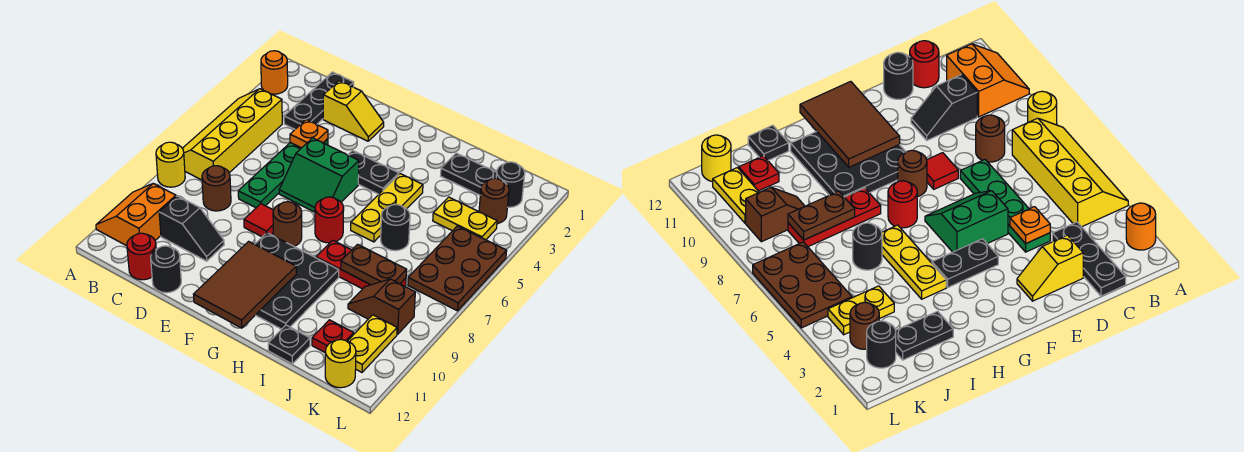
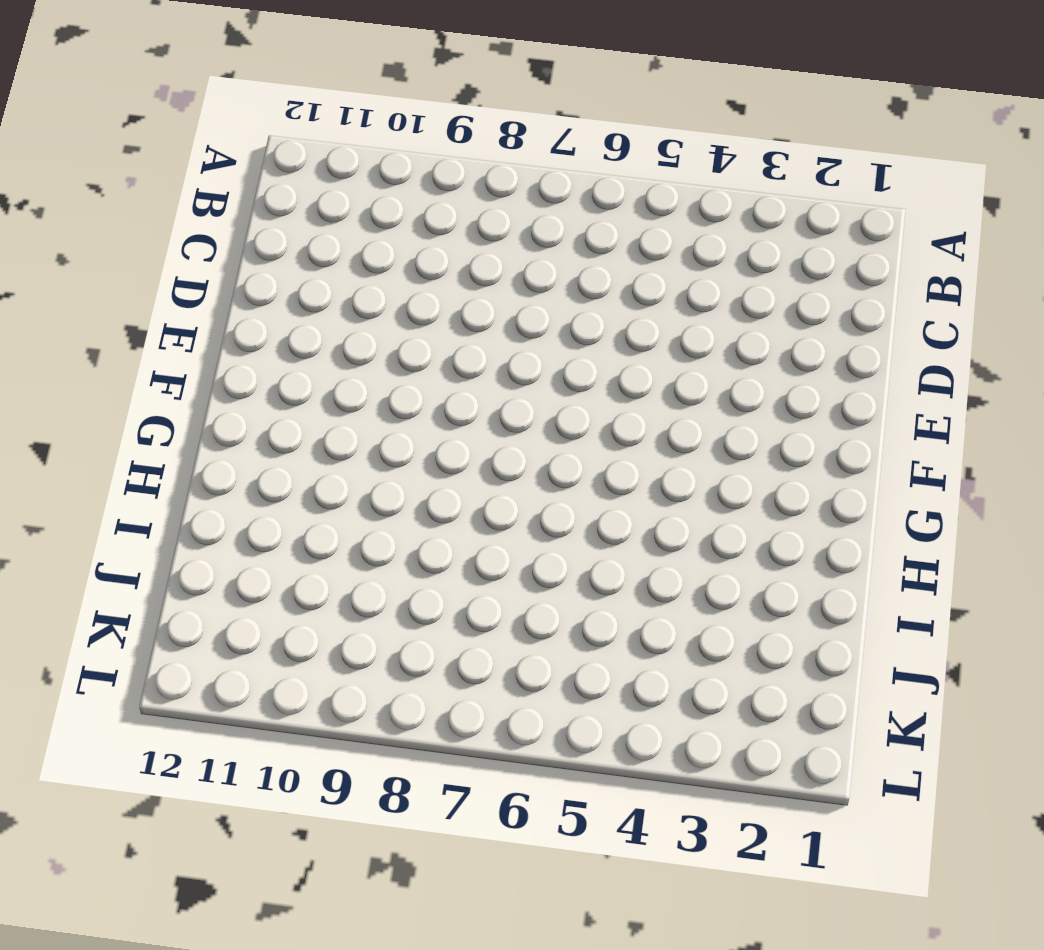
none -> orange 1x1 round brick [261,51,288,94]
none -> yellow 2x4 slope [182,89,282,180]
none -> yellow 1x1 round brick [156,142,185,187]
none -> orange 2x2 slope [96,184,176,246]

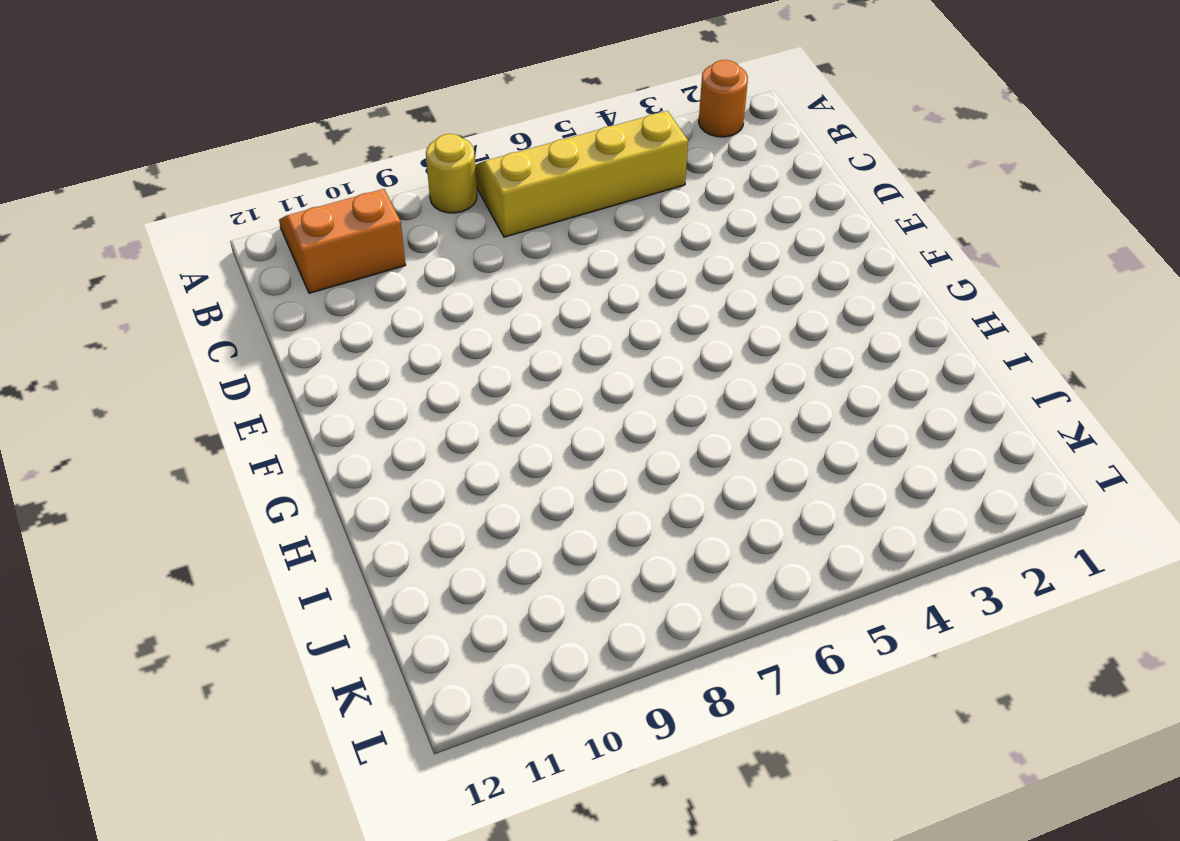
none -> black 1x3 plate [284,72,354,129]
none -> brown 1x1 round brick [202,166,231,211]
none -> black 1x2 slope [159,196,224,261]
none -> red 1x1 round brick [127,233,156,280]

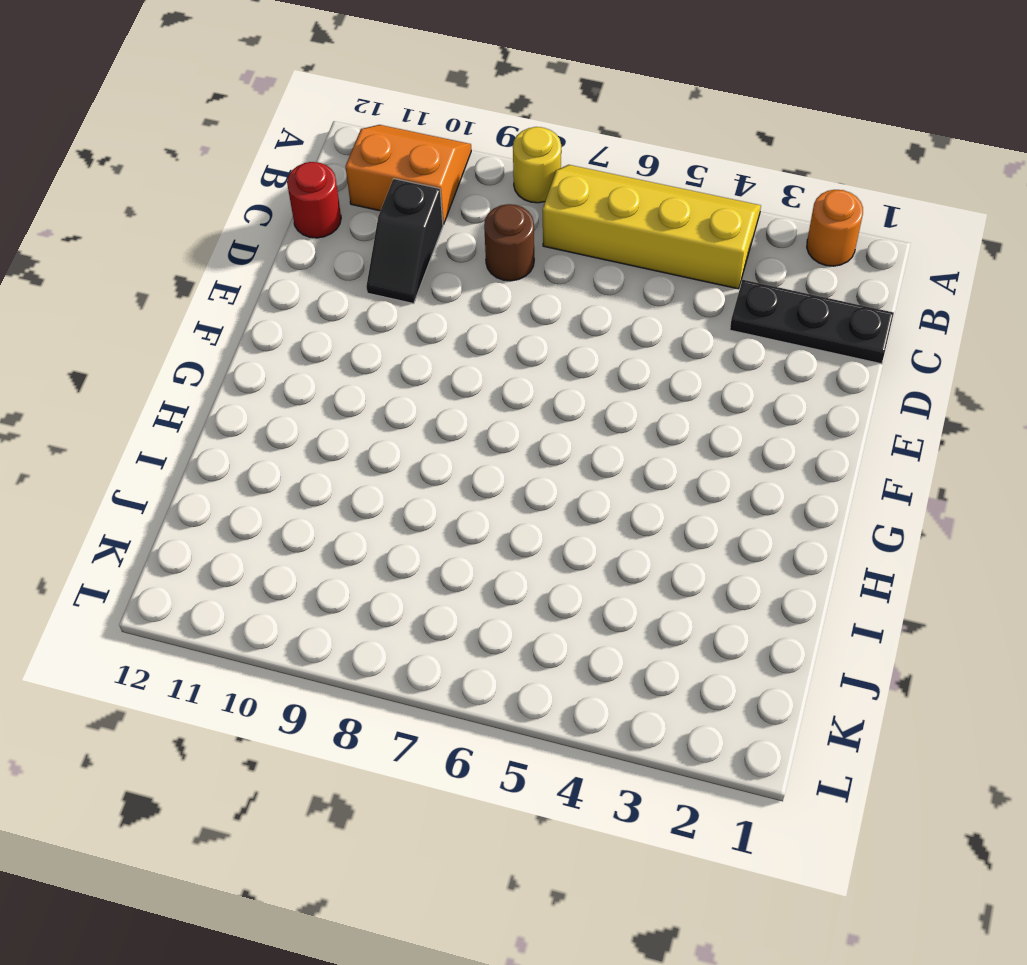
none -> yellow 1x2 slope [323,81,384,141]
none -> green 1x4 plate [238,139,328,208]
none -> black 1x1 round brick [151,246,181,293]
none -> green 2x2 slope [279,138,359,212]

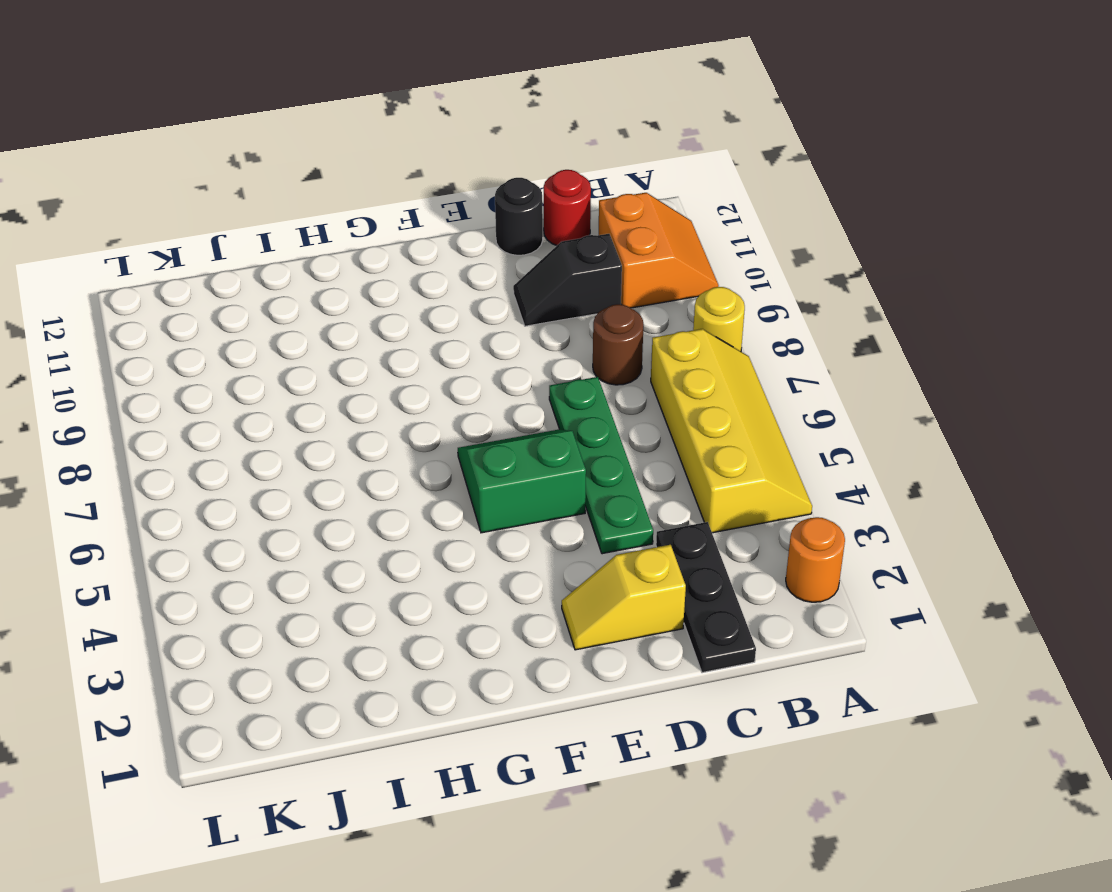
none -> red 1x1 tile [244,204,274,237]
none -> black 1x2 plate [348,151,399,194]
none -> brown 1x1 round brick [273,202,302,246]
none -> black 3x3 plate [255,233,339,329]

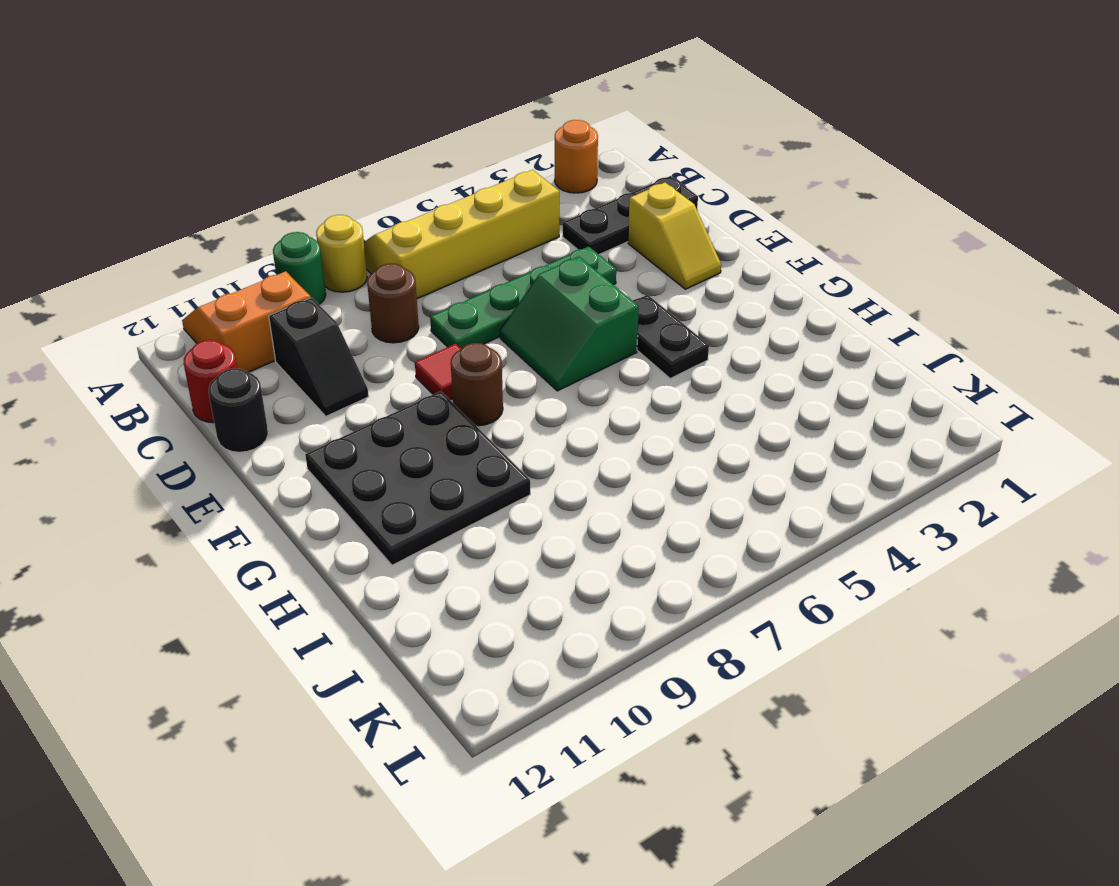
green 1x1 round brick [273,232,326,304] -> none
none -> red 1x1 round brick [315,197,344,243]
none -> yellow 1x3 plate [351,174,423,242]
none -> red 1x3 plate [316,240,406,289]
none -> black 1x2 plate [441,153,497,195]

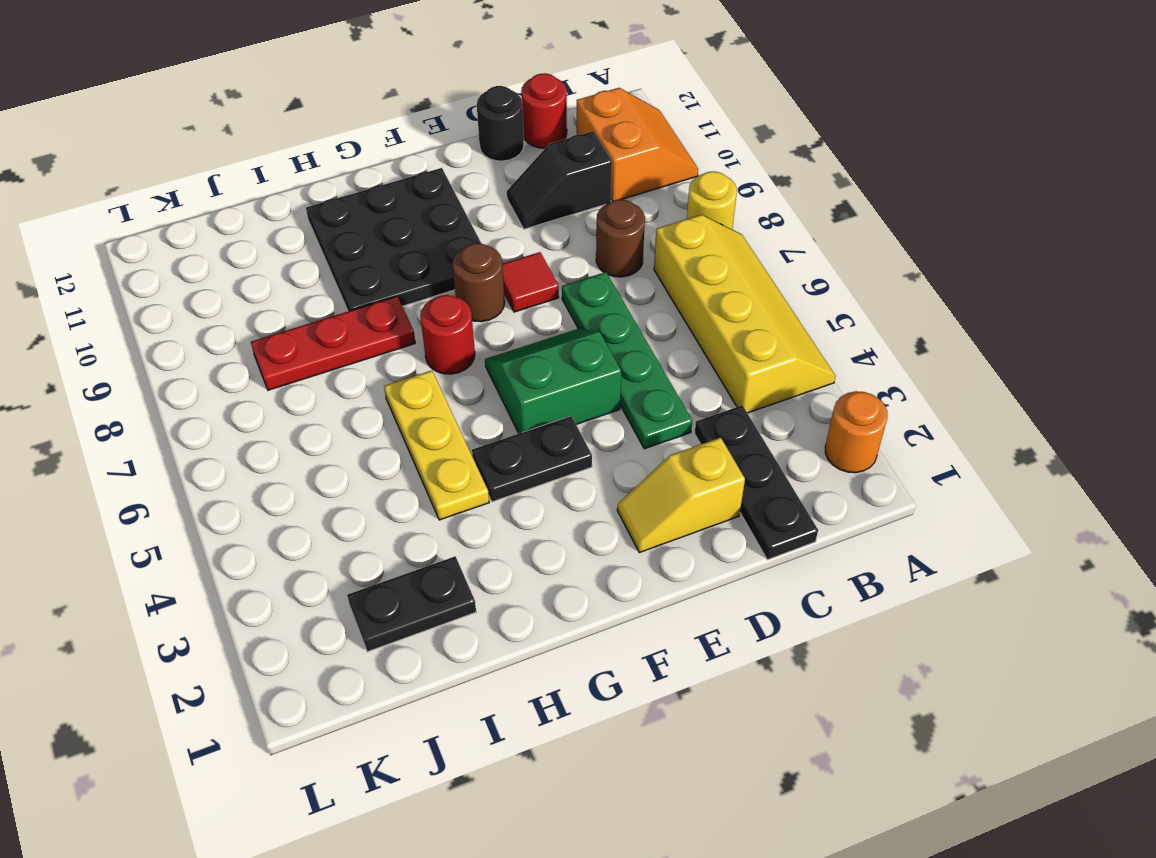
none -> black 1x1 round brick [381,205,410,251]
none -> black 1x1 plate [268,325,310,364]
none -> yellow 1x2 plate [433,197,497,240]
none -> brown 1x2 slope [348,279,415,334]

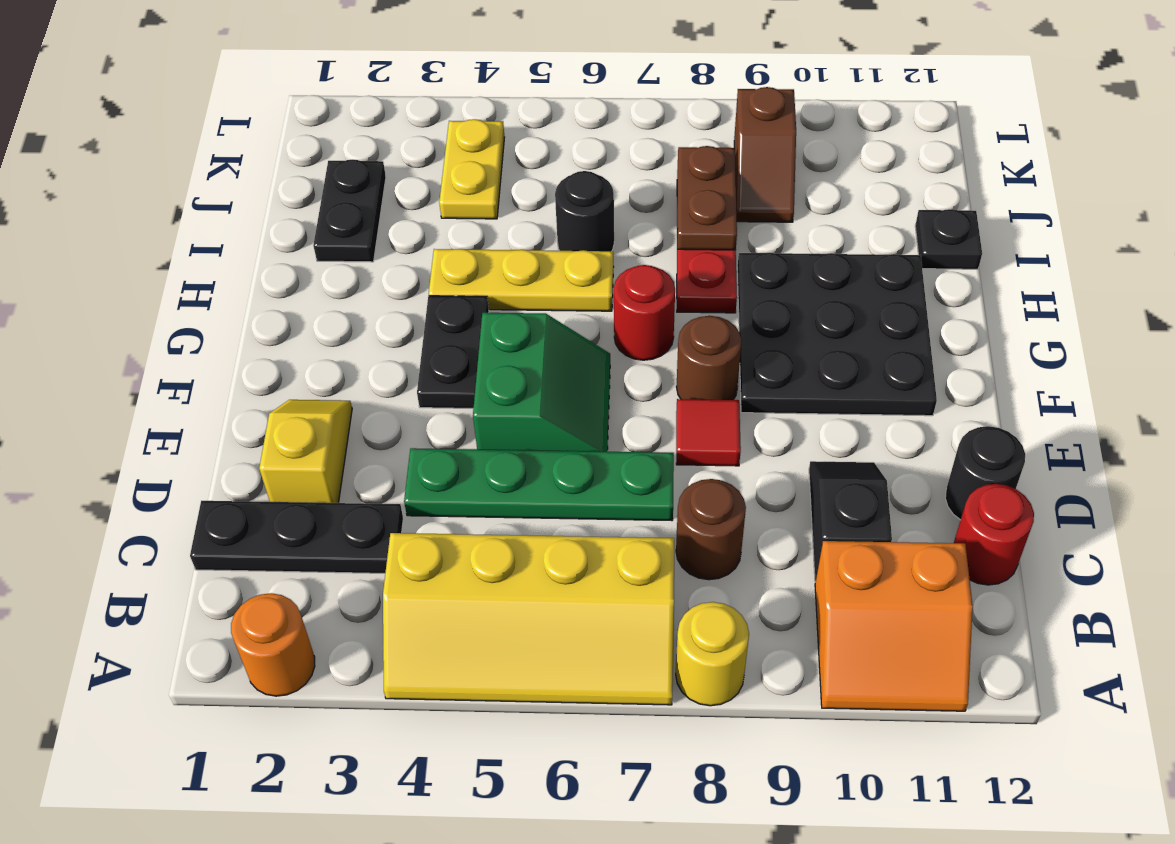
none -> red 1x1 plate [312,320,354,352]
none -> black 1x1 round brick [496,162,525,207]
none -> brown 1x1 round brick [479,178,509,224]
none -> brown 2x3 plate [408,226,507,311]

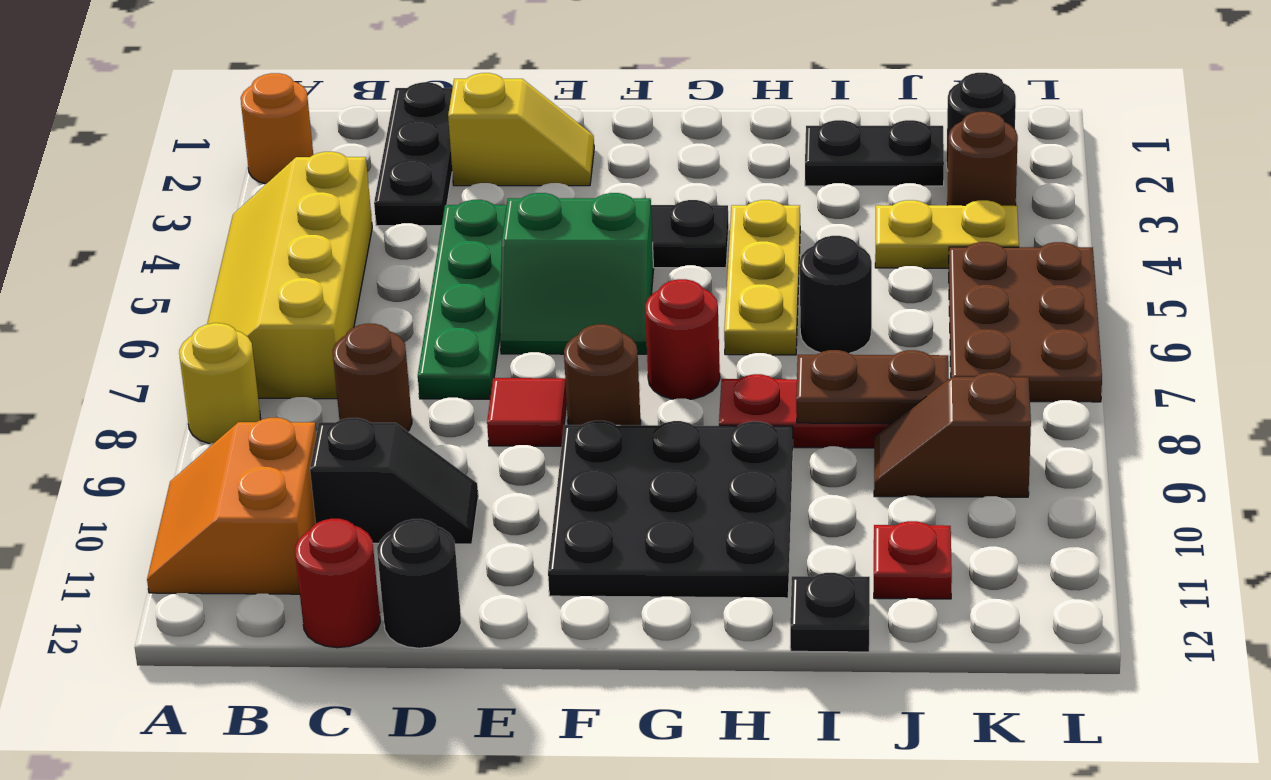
none -> yellow 1x2 plate [348,315,397,372]
none -> yellow 1x1 round brick [325,340,356,388]
none -> orange 1x1 plate [290,120,328,148]
none -> brown 2x3 tile [193,241,296,328]

